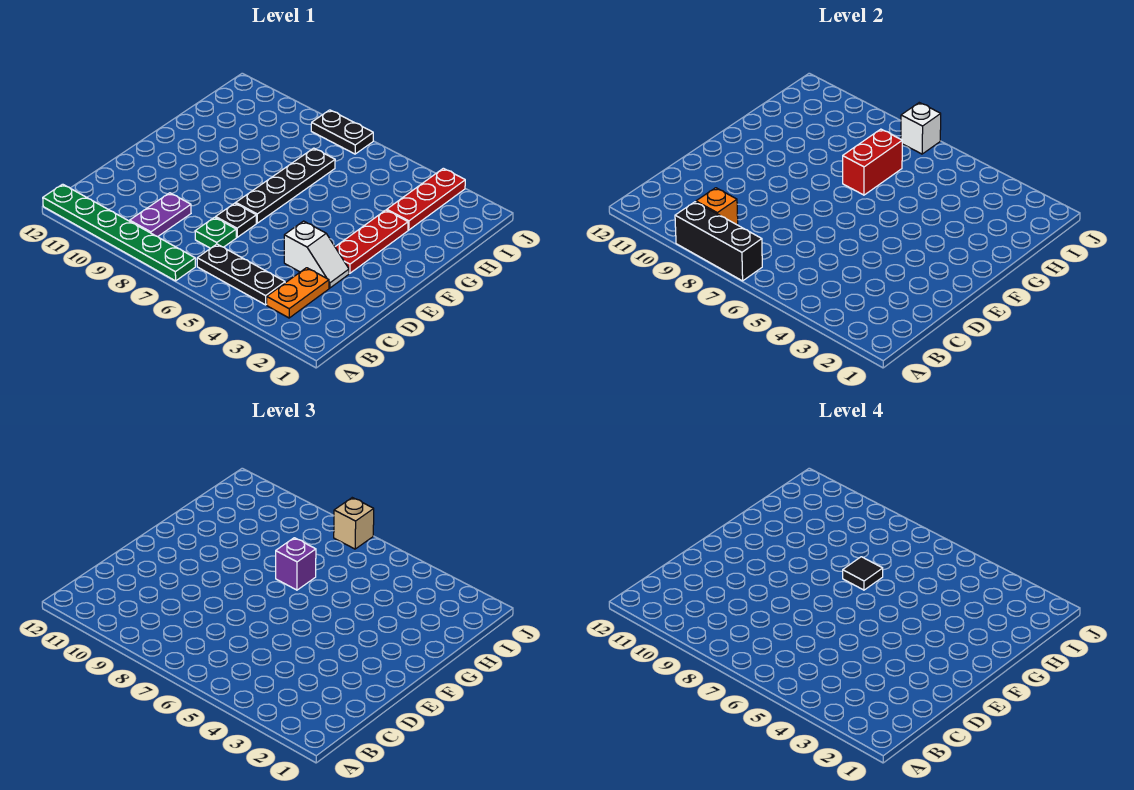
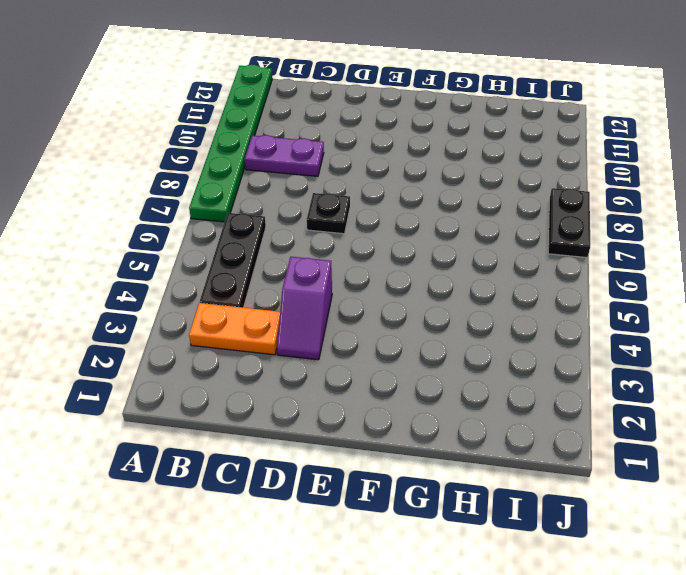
purple 1x2 slope [277,257,332,360] -> white 1x2 slope [284,221,349,288]
none -> green 1x1 plate [195,217,236,248]
none -> red 1x3 plate [335,210,408,273]
none -> black 1x4 plate [236,148,335,223]

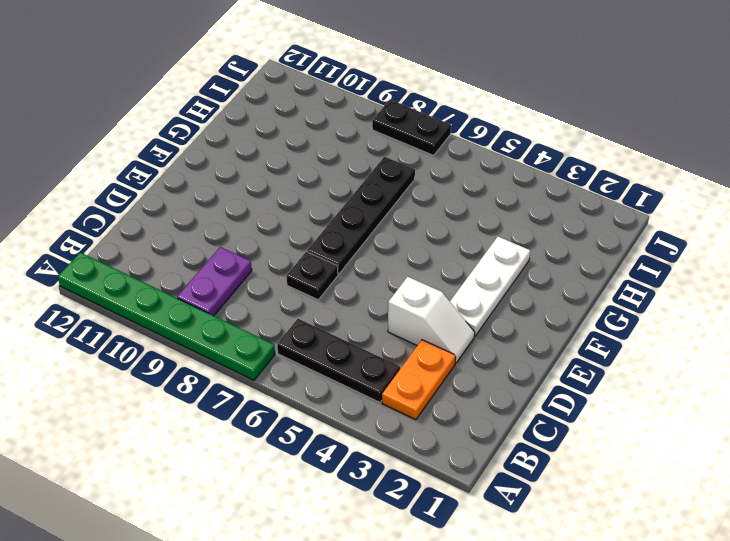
white 1x3 plate [450,237,530,336] -> red 1x3 plate [335,210,408,273]
none -> green 1x1 plate [195,217,236,248]
none -> red 1x3 plate [387,168,465,230]
none -> black 1x3 brick [675,202,762,281]

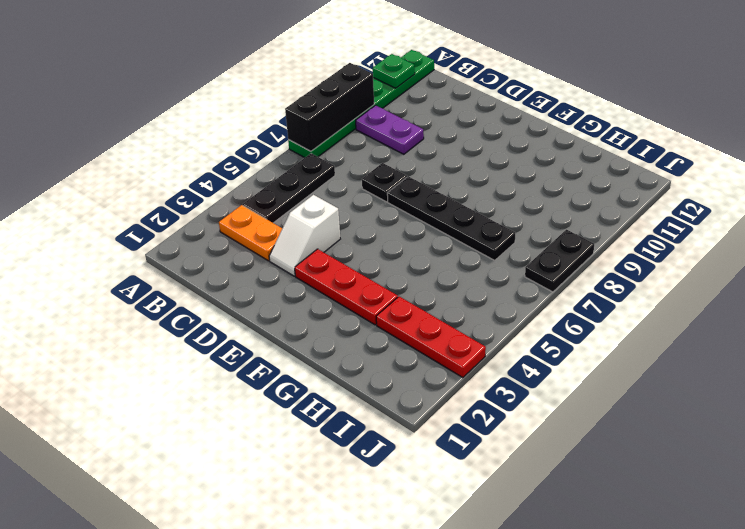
green 1x1 plate [373,54,415,88] -> green 1x1 plate moved to [195,217,236,248]
none -> orange 1x1 brick [696,188,738,225]
none -> red 1x2 brick [843,129,902,195]
none -> white 1x1 brick [901,103,941,154]

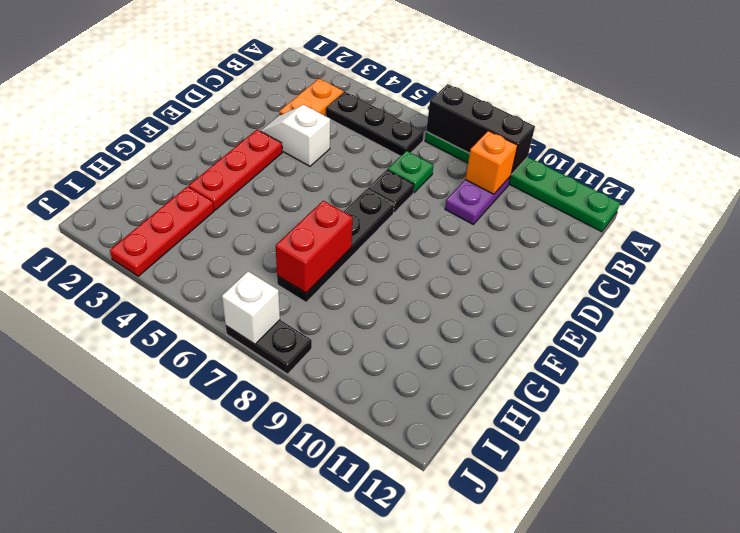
none -> purple 1x1 brick [276,538,316,590]
none -> tan 1x1 brick [334,498,374,549]
none -> black 1x1 tile [843,557,883,590]

